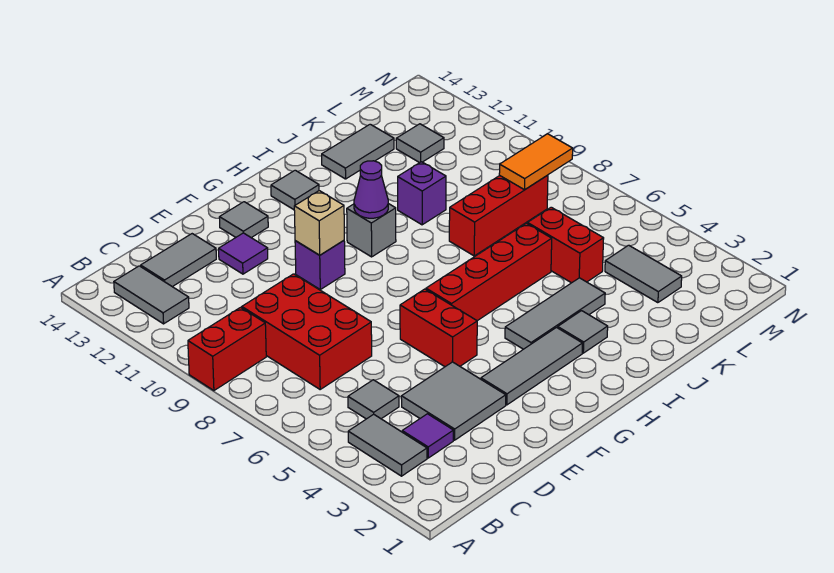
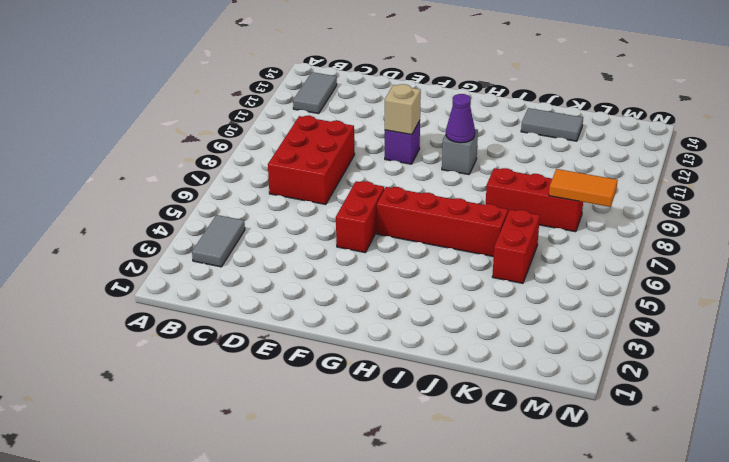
none -> red 1x2 brick [188,307,266,391]
none -> purple 1x1 tile [402,414,454,458]
none -> grey 1x1 tile [348,380,399,419]

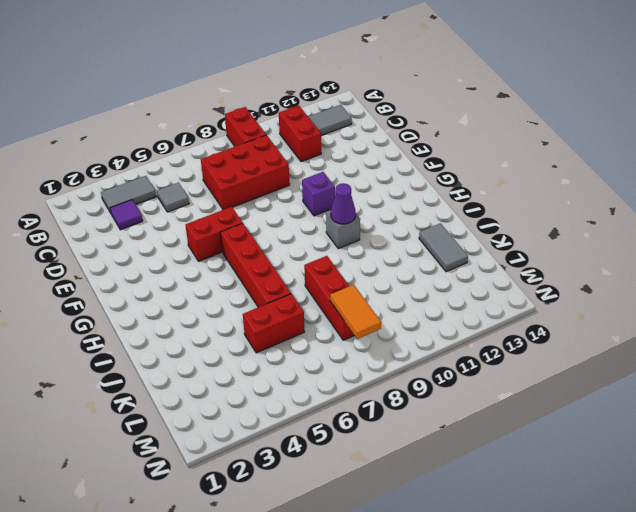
red 1x2 brick [279,105,321,162] -> none
none -> grey 1x2 tile [141,234,216,287]
none -> grey 2x2 tile [401,362,506,440]
none -> purple 1x1 tile [219,233,268,274]

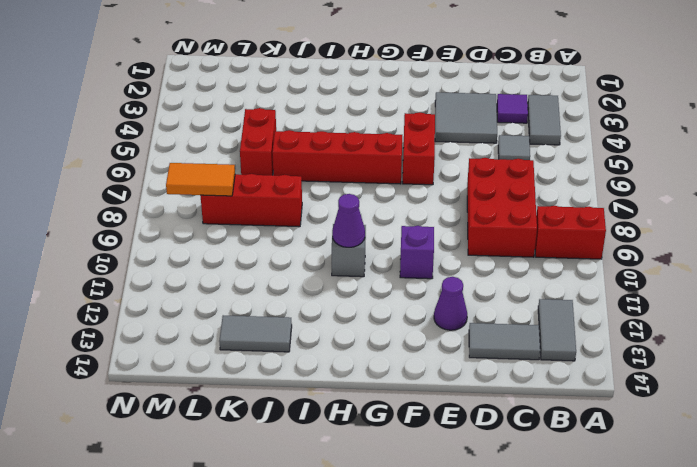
purple 1x1 cone [434,277,467,330] -> purple 1x1 tile [219,233,268,274]
none -> grey 1x3 tile [481,328,583,405]
none -> grey 1x1 tile [219,202,268,238]
none -> grey 1x3 tile [505,278,605,349]

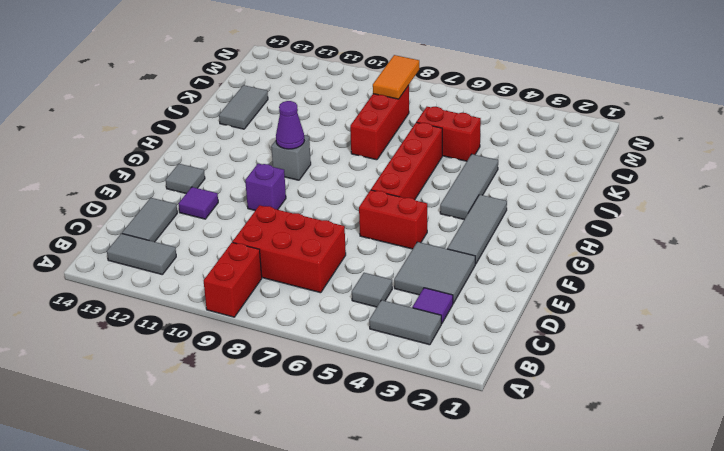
none -> grey 1x1 tile [271,170,319,210]
none -> grey 1x1 tile [558,311,608,353]
none -> purple 1x1 brick [398,162,446,225]

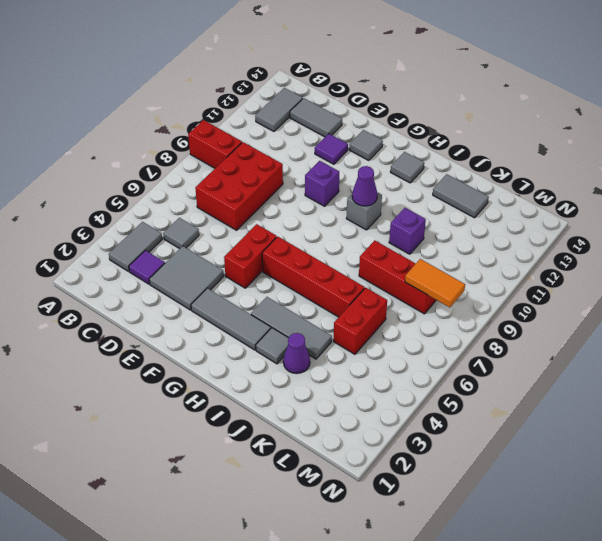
purple 1x1 cone [283,333,310,374] -> none
none -> grey 1x2 tile [605,245,682,303]
none -> grey 1x1 tile [396,124,444,163]
none -> tan 1x1 brick [294,191,344,255]

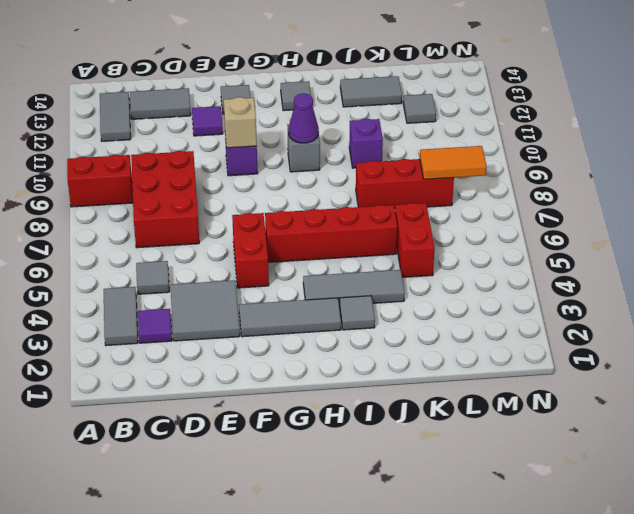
none -> grey 1x2 tile [605,245,682,303]

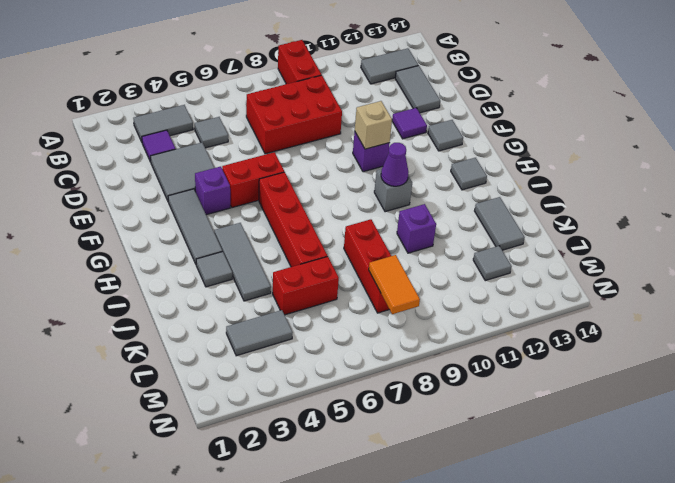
purple 1x1 brick [195,167,230,215] -> none

